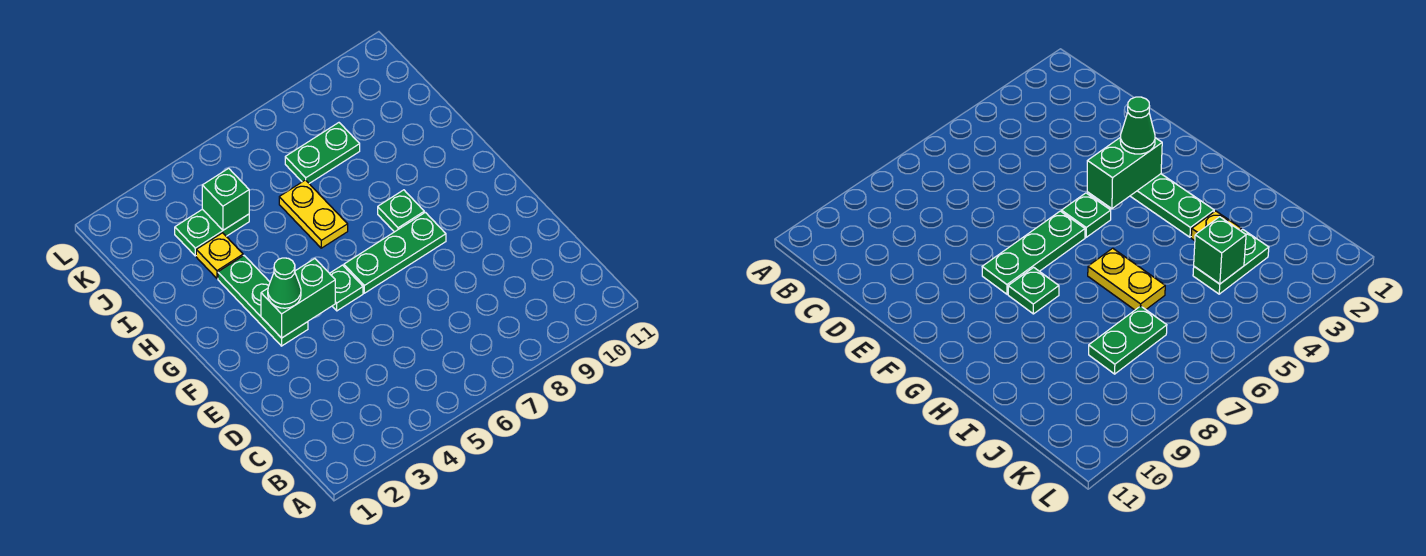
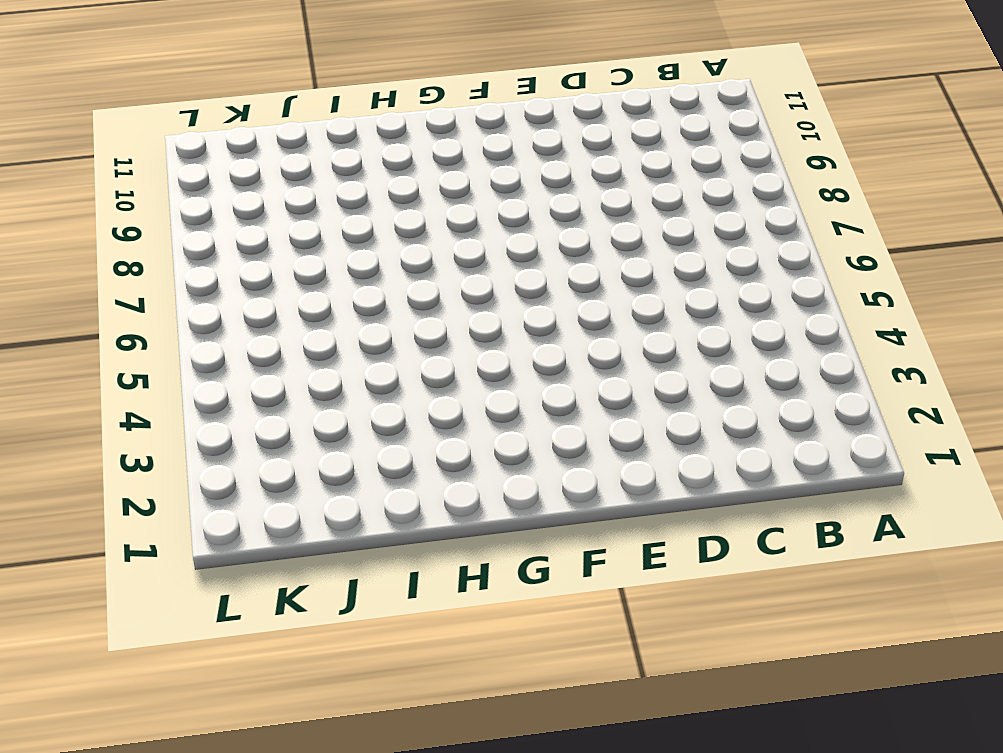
none -> green 1x3 plate [218,256,308,346]
none -> green 1x1 plate [330,265,363,311]

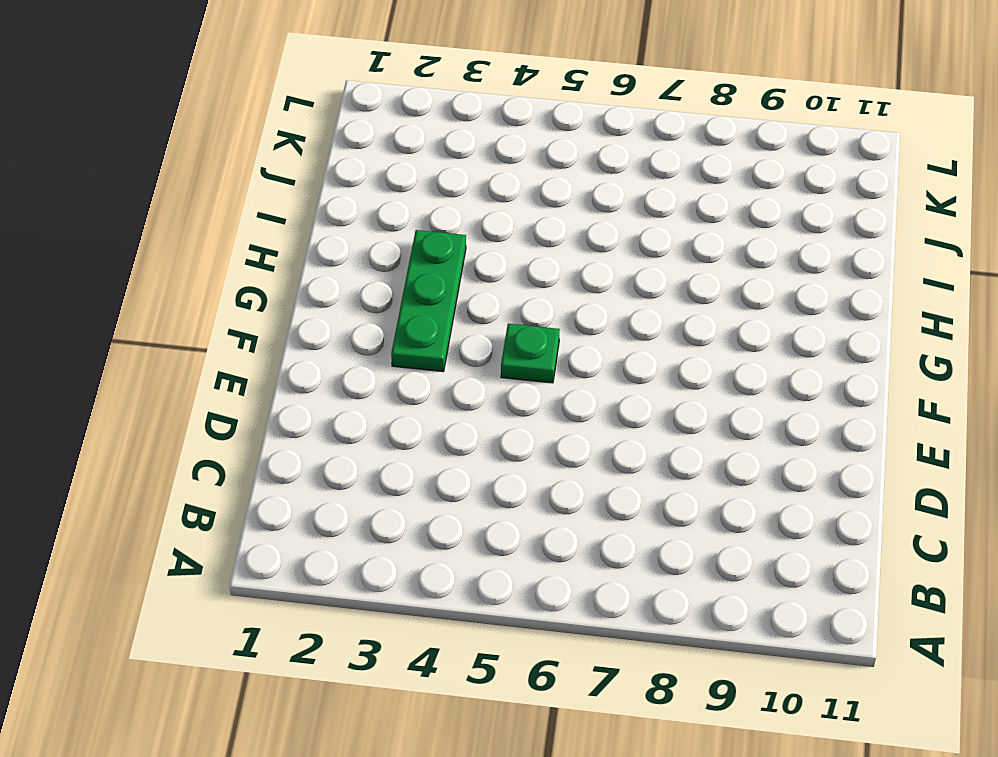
none -> green 1x3 plate [344,212,446,293]
none -> green 1x1 plate [378,190,424,232]

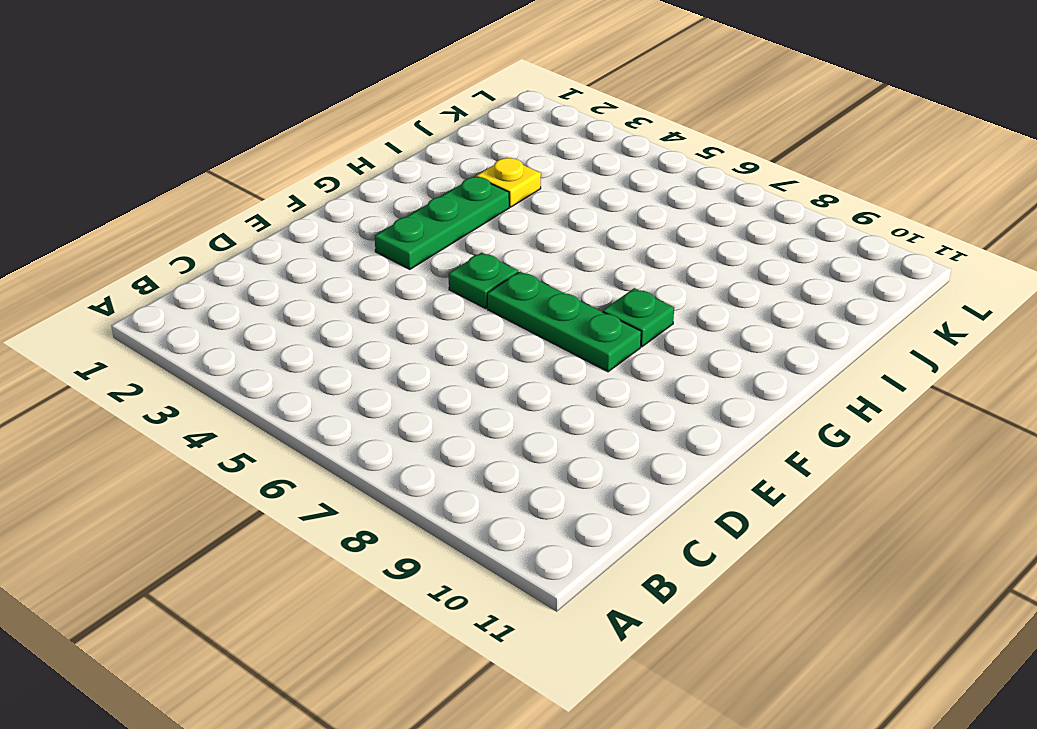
none -> yellow 1x2 plate [279,180,348,248]
none -> green 1x2 plate [175,209,249,256]

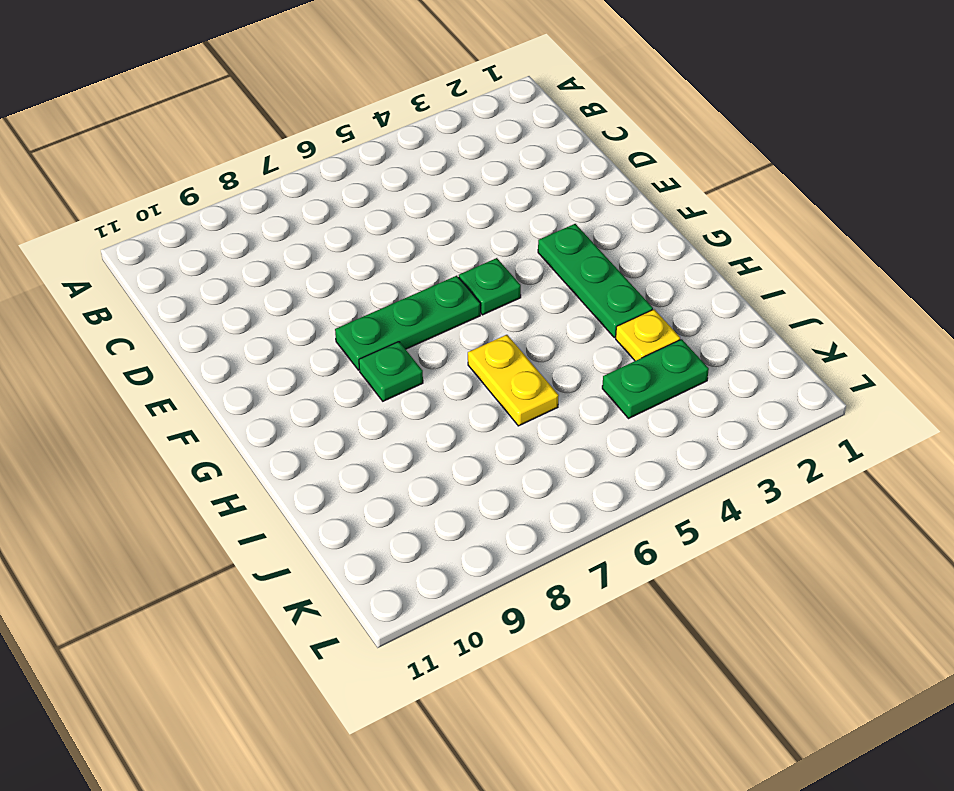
none -> green 1x2 plate [285,123,360,183]
none -> green 1x2 brick [261,259,335,338]

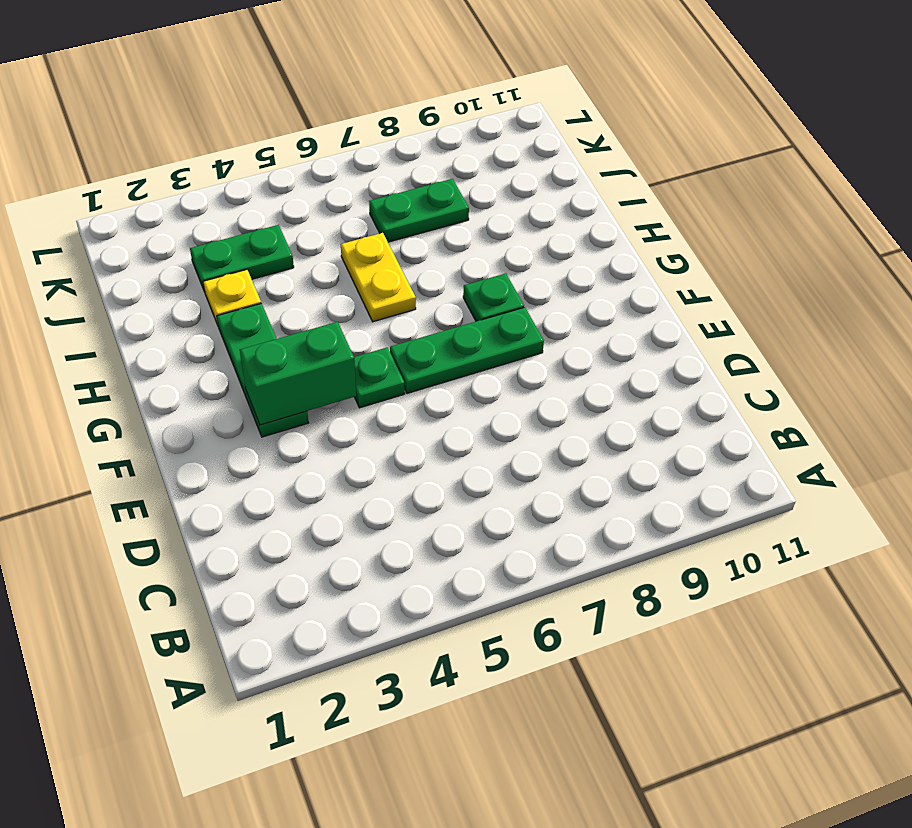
none -> green 1x1 brick [202,168,249,230]
none -> green 1x1 cone [268,258,301,308]

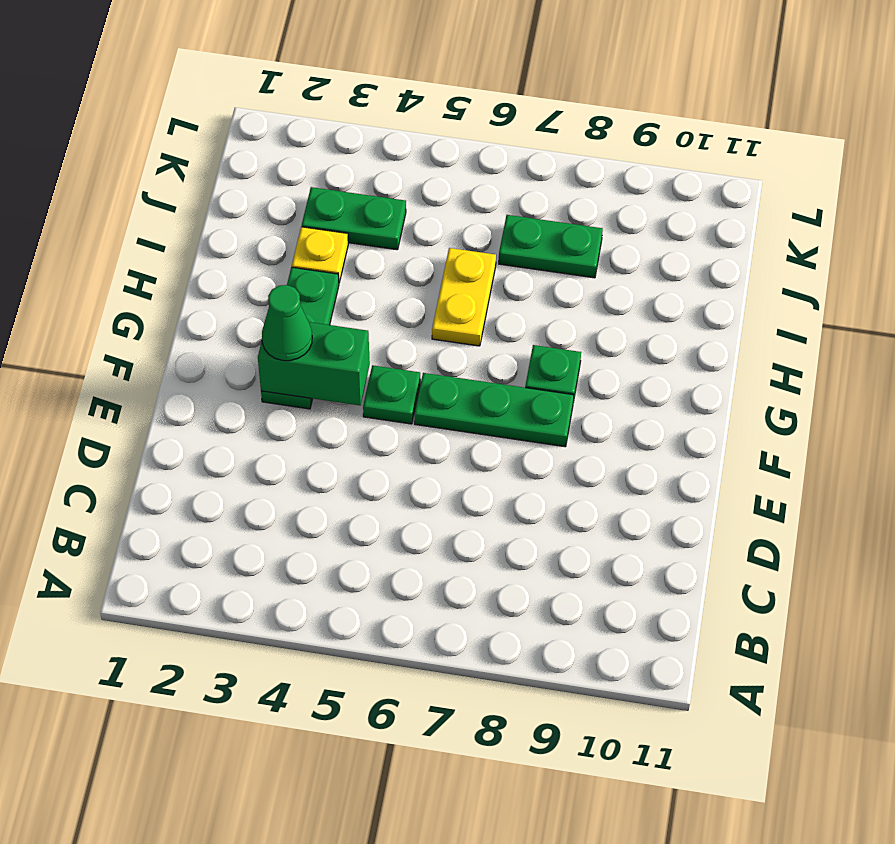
none -> green 1x1 brick [202,168,249,230]

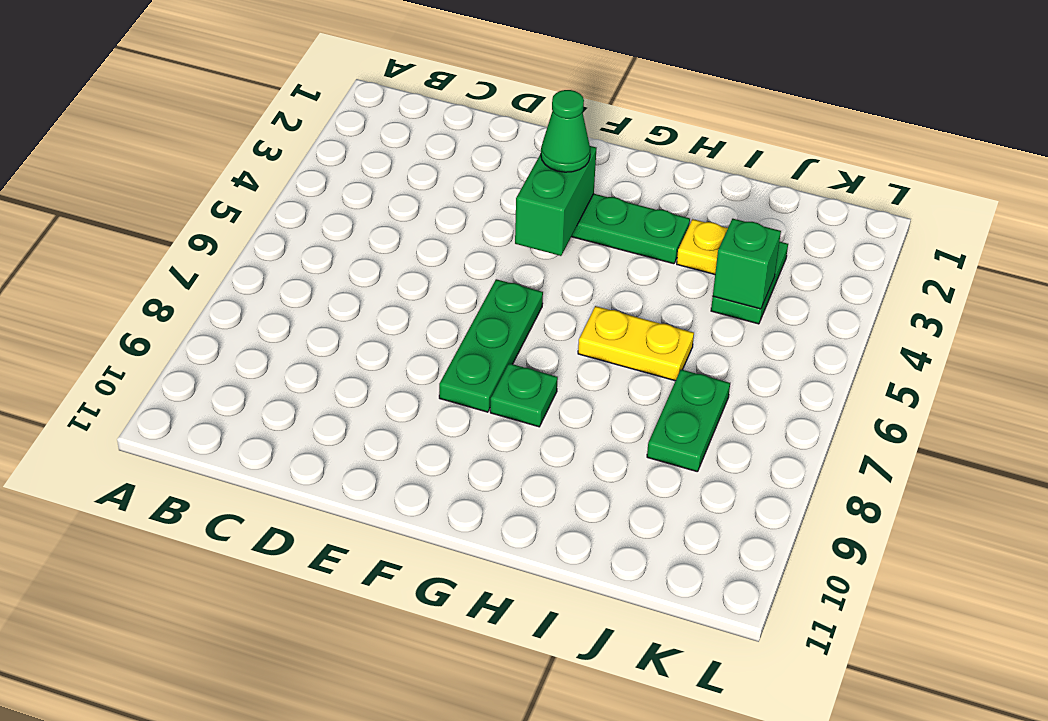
none -> green 1x1 plate [330,265,363,311]

